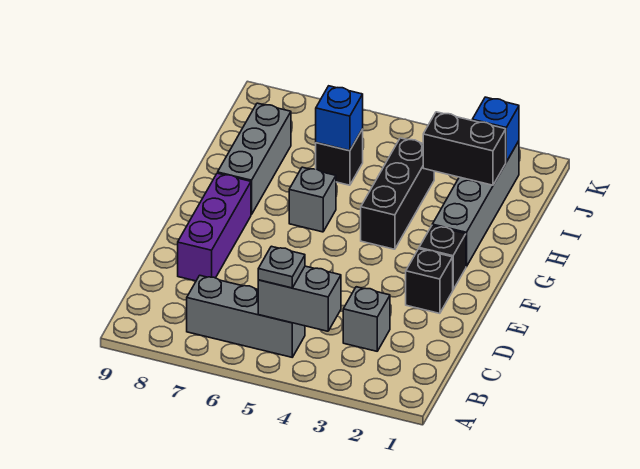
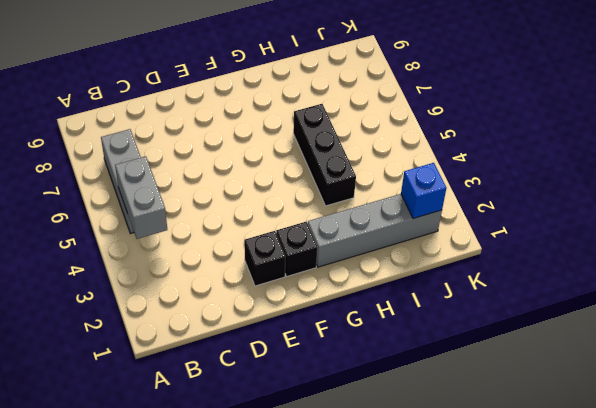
black 1x3 brick [293,104,356,206] -> black 1x3 brick turned to [361,138,434,249]
none -> grey 1x1 brick [343,287,390,351]
none -> purple 1x3 brick [178,173,251,281]
none -> grey 1x1 brick [289,167,336,232]

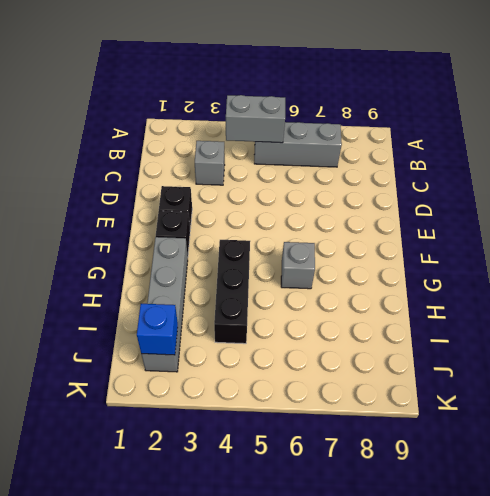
none -> purple 1x3 brick [178,173,251,281]
none -> grey 1x3 brick [218,103,291,215]
none -> black 1x1 brick [316,129,363,185]

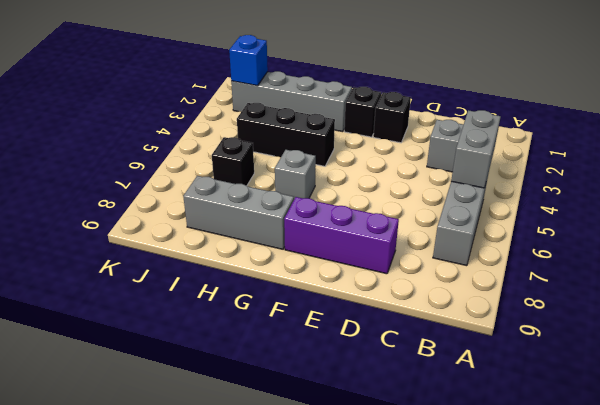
none -> black 1x2 brick [423,112,506,185]
none -> blue 1x1 brick [316,86,363,151]
none -> grey 1x1 plate [258,246,305,288]

